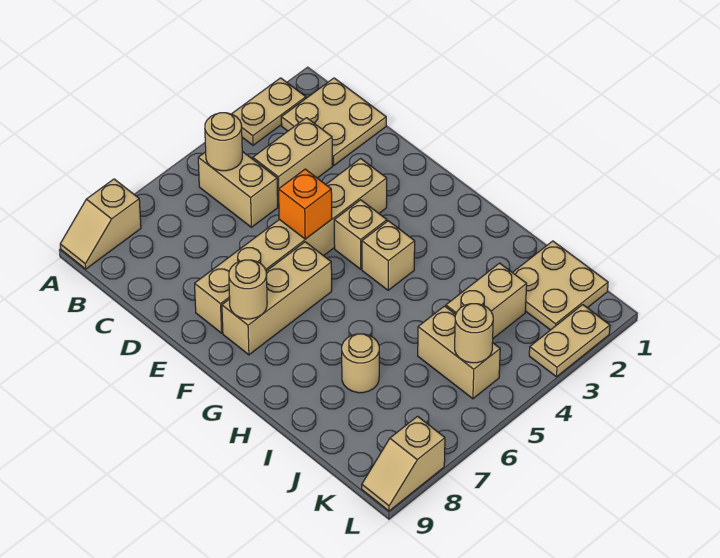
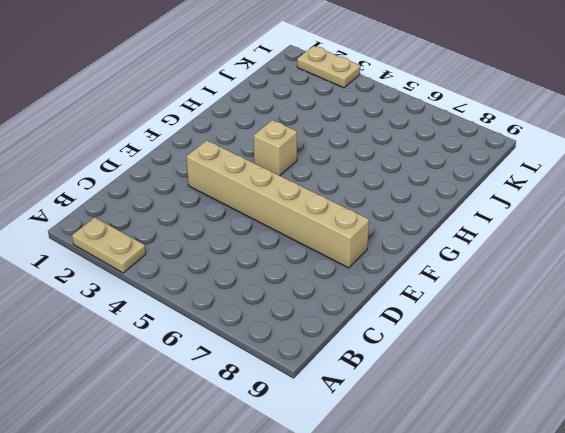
none -> tan 1x2 slope [60,179,141,269]
none -> tan 2x2 plate [281,78,386,166]
none -> tan 1x2 brick [198,151,278,227]

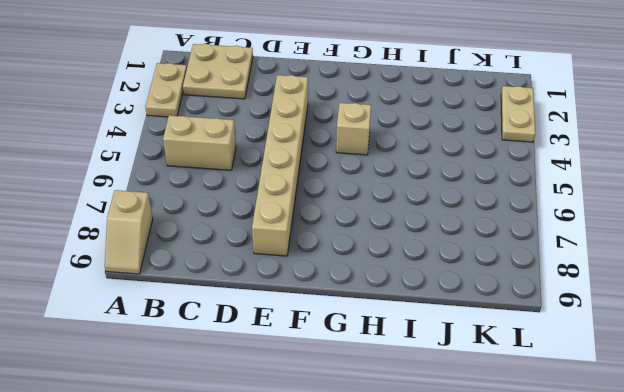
none -> tan 1x2 brick [253,118,332,206]
none -> tan 1x1 brick [334,200,387,269]
none -> tan 1x3 brick [222,242,332,355]

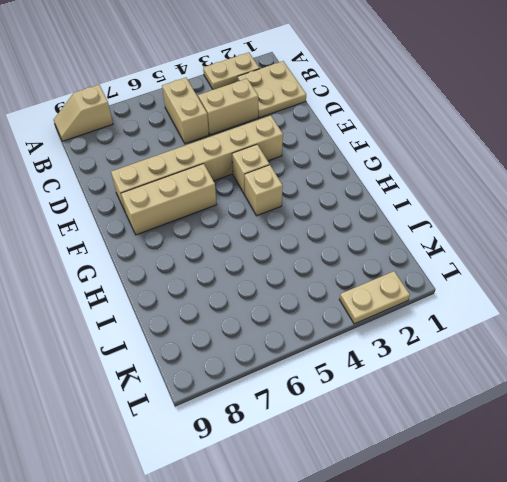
none -> tan 1x1 round brick [342,334,379,393]
none -> tan 2x2 plate [512,241,608,330]
none -> tan 1x2 brick [446,263,527,338]

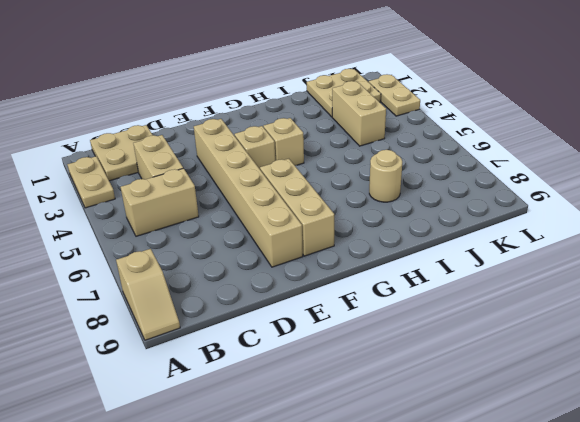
none -> tan 1x2 brick [418,306,500,399]
none -> tan 1x2 slope [362,416,445,511]
none -> tan 1x1 round brick [205,113,242,171]

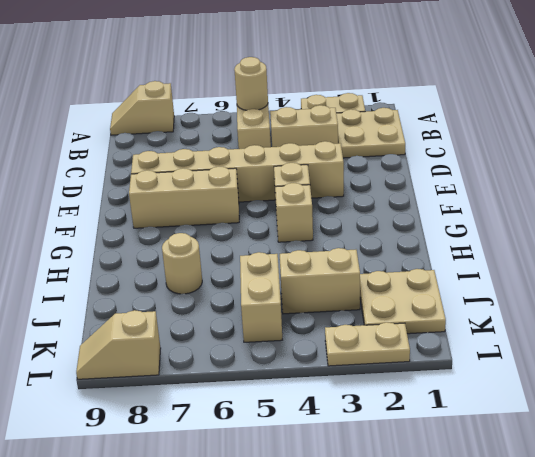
none -> orange 1x1 brick [279,169,332,239]
none -> tan 1x1 round brick [229,260,267,319]
none -> tan 1x1 round brick [455,304,493,363]

